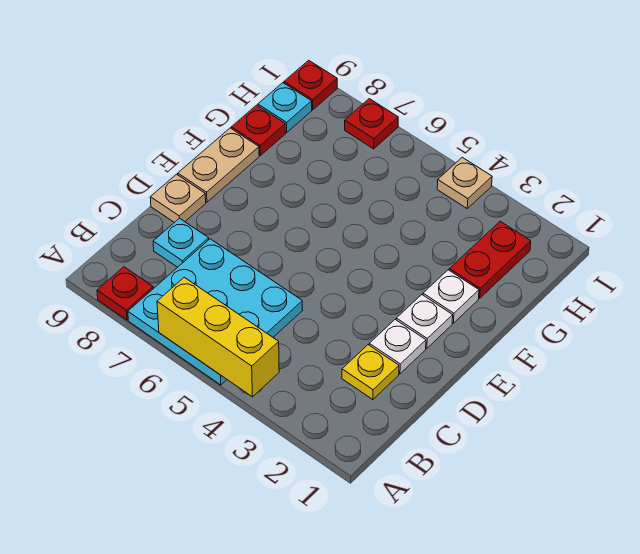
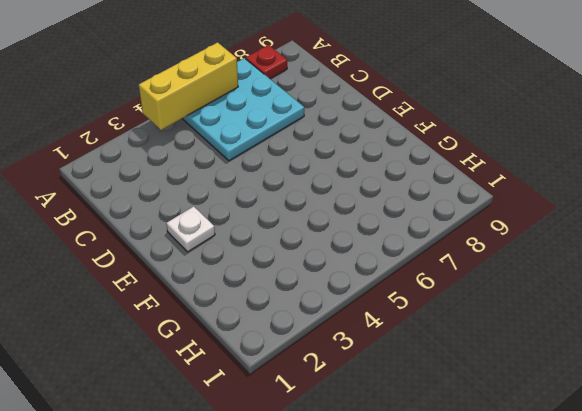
none -> yellow 1x1 plate [342,345,399,400]
none -> cyan 1x1 plate [153,218,209,267]
none -> white 1x1 plate [369,320,426,374]

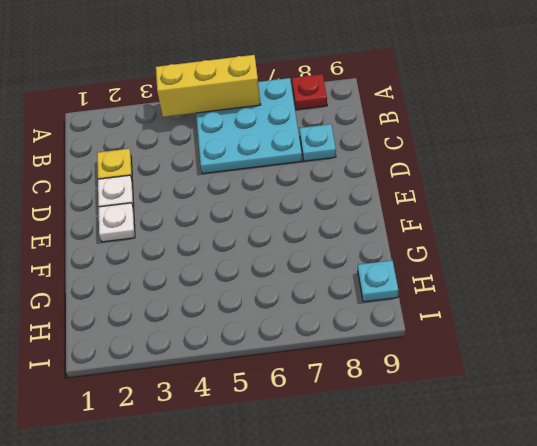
none -> tan 1x1 plate [150,174,206,222]
none -> tan 1x2 plate [178,128,259,202]
none -> white 1x1 plate [423,270,479,323]

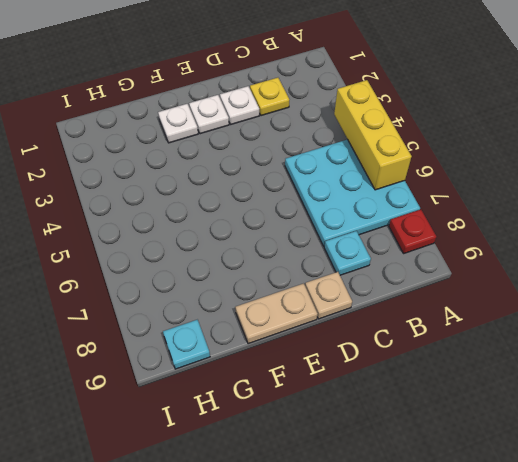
none -> red 1x2 plate [449,221,531,298]
none -> red 1x1 plate [231,105,286,155]
none -> tan 1x1 plate [437,157,492,208]

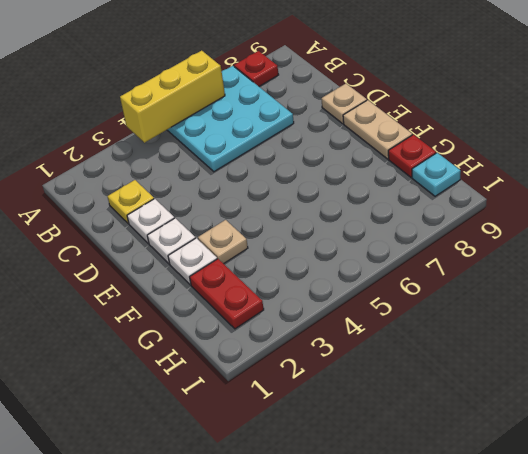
tan 1x1 plate [198,220,248,264] -> tan 1x1 plate moved to [437,157,492,208]
none -> cyan 1x1 plate [153,218,209,267]
none -> red 1x1 plate [345,99,398,149]
none -> red 1x1 plate [284,60,337,110]

